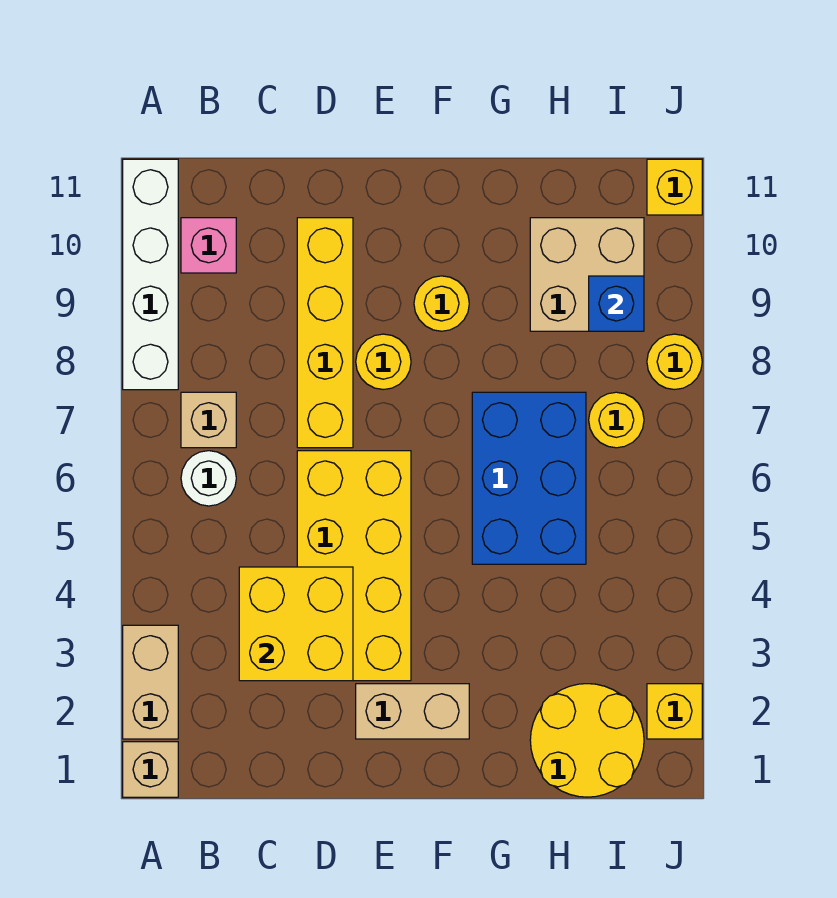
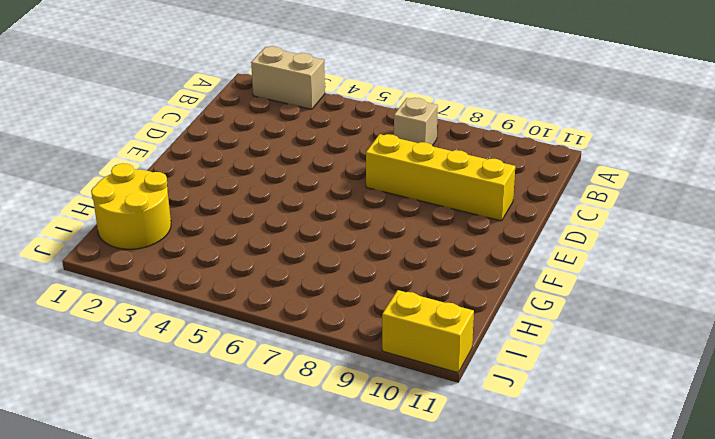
yellow 1x2 brick [382,290,474,373] -> yellow 1x1 brick [647,159,702,215]
none -> tan 1x1 brick [123,742,178,797]
none -> white 1x4 brick [123,159,178,390]
none -> white 1x1 round brick [181,451,236,506]

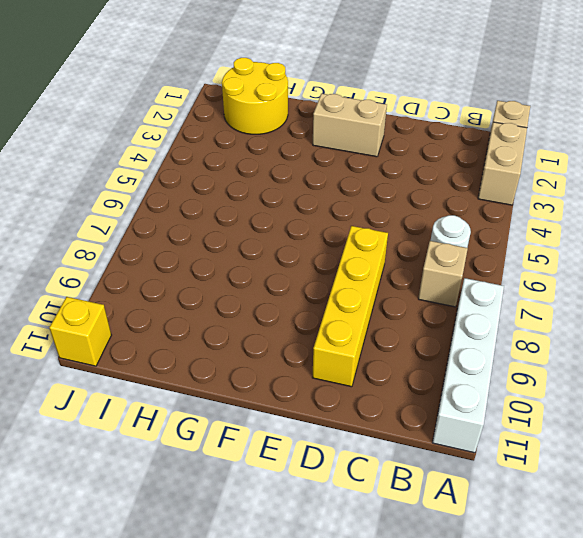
none -> pink 1x1 brick [181,218,236,273]
none -> yellow 2x4 brick [297,451,411,681]
none -> yellow 1x1 round brick [356,334,411,390]

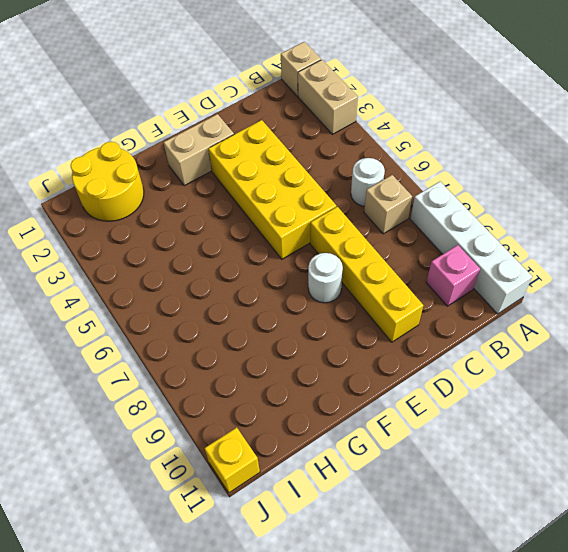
white 1x1 round brick [308,253,343,303] -> yellow 1x1 round brick [356,334,411,390]
none -> yellow 1x1 round brick [414,276,469,331]
none -> blue 2x3 brick [472,392,586,564]
none -> tan 2x2 brick [530,218,644,331]

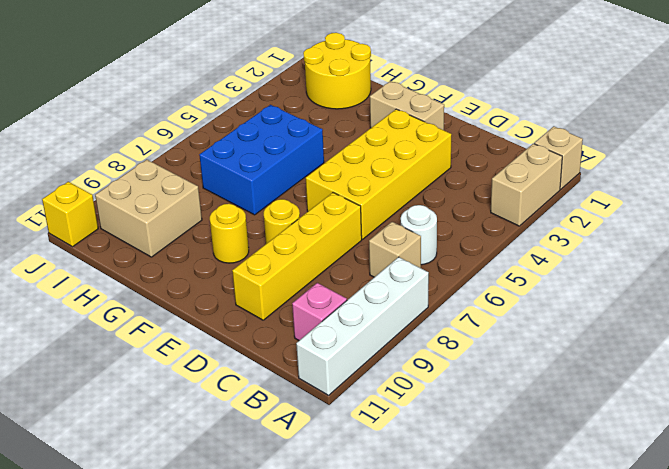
none -> yellow 1x1 round brick [589,392,644,448]
none -> yellow 1x1 brick [647,684,702,739]
none -> yellow 1x1 round brick [647,334,702,390]

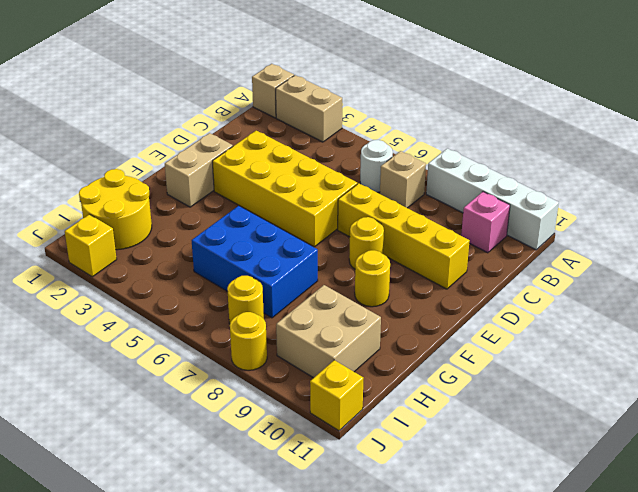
none -> yellow 2x2 brick [239,567,353,681]
none -> blue 1x1 brick [589,276,644,331]

